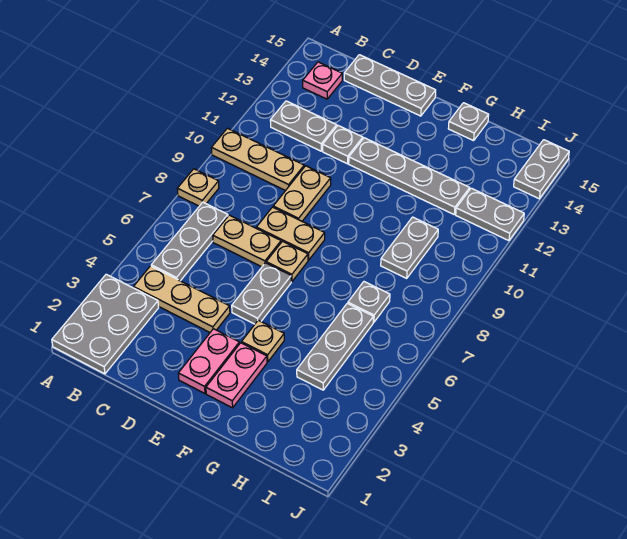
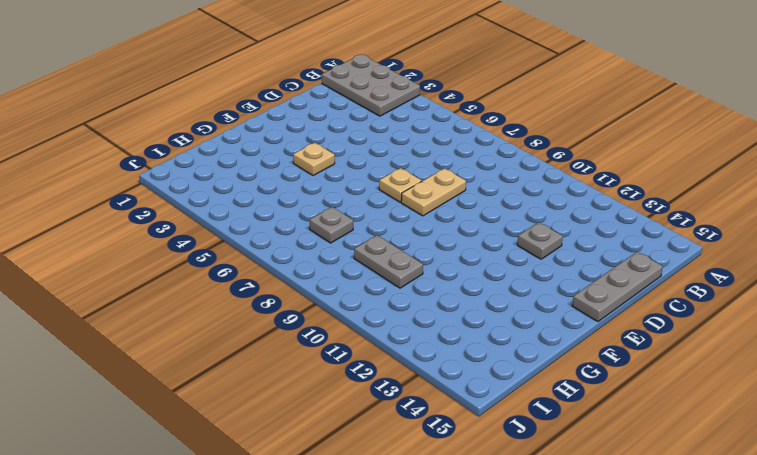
none -> tan 1x1 plate [177,169,219,206]
none -> tan 1x3 plate [212,128,304,191]
none -> tan 1x3 plate [134,266,230,332]

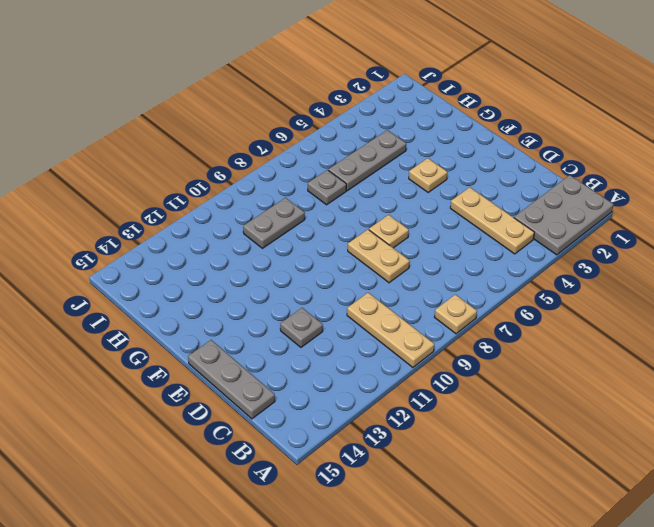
none -> grey 1x3 plate [151,202,228,281]
none -> grey 1x2 plate [270,101,337,151]
none -> pink 1x1 plate [303,62,342,99]

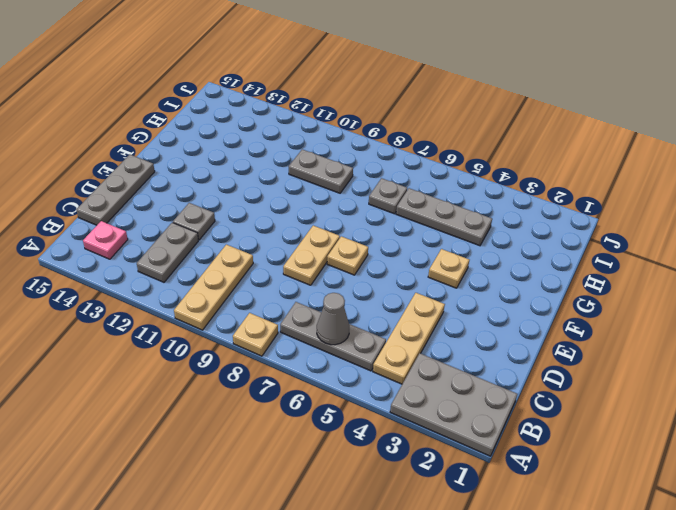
grey 1x1 cone [317,293,349,345] -> none
none -> tan 1x2 plate [213,215,281,267]
none -> tan 1x2 plate [273,166,331,221]
none -> pink 1x2 plate [178,329,239,393]

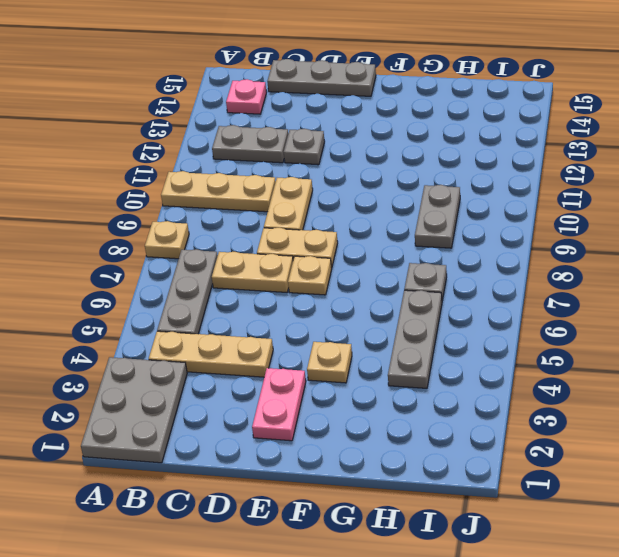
none -> grey 1x2 plate [232,263,291,324]
none -> grey 1x4 plate [349,138,470,214]
none -> pink 1x2 plate [206,343,267,408]

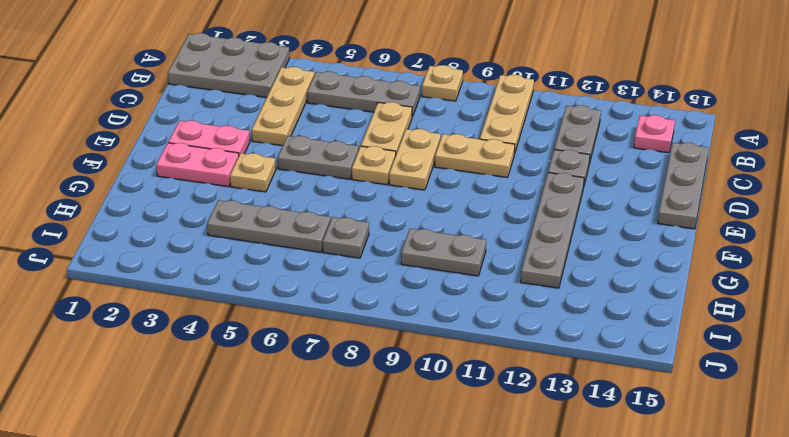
none -> grey 1x1 plate [448,103,489,141]
none -> grey 1x2 plate [456,188,524,241]
none -> grey 1x2 plate [514,140,569,199]

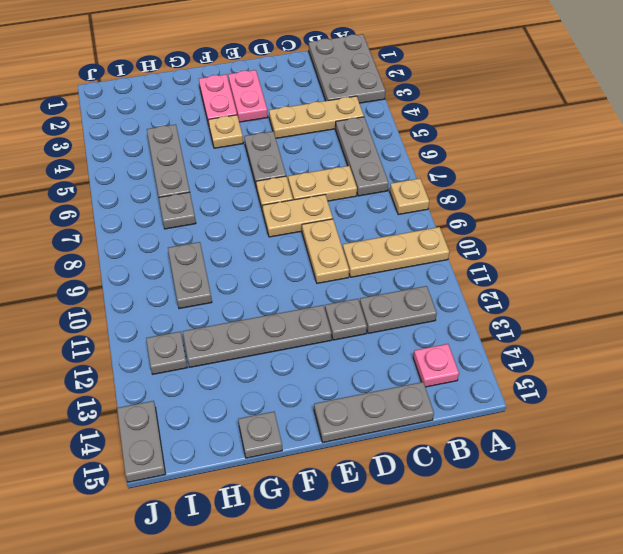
grey 1x1 plate [146,331,187,374] -> grey 1x2 plate [456,188,524,241]

